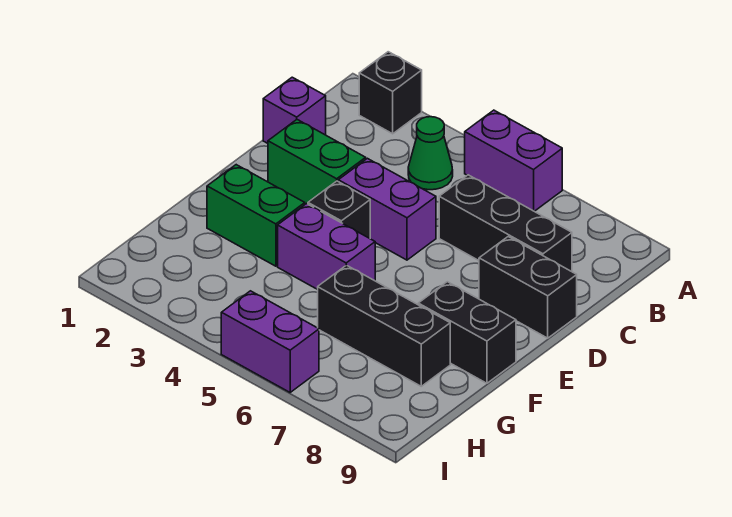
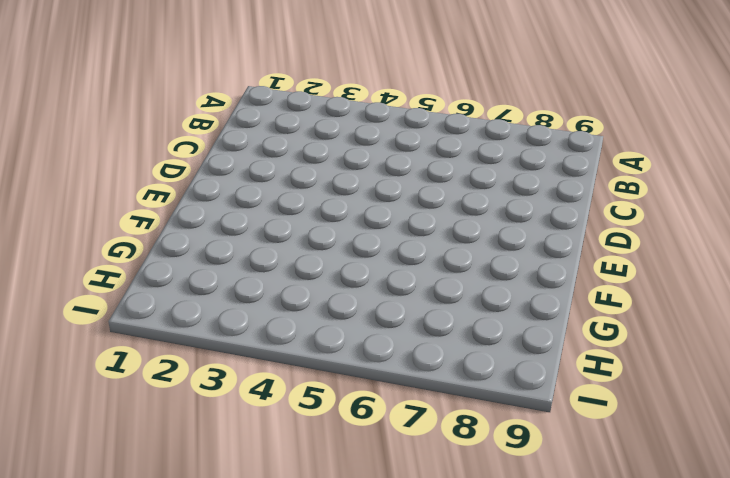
none -> black 1x1 brick [359,52,422,134]
none -> purple 1x2 brick [465,110,562,211]
none -> green 1x1 cone [408,117,453,190]

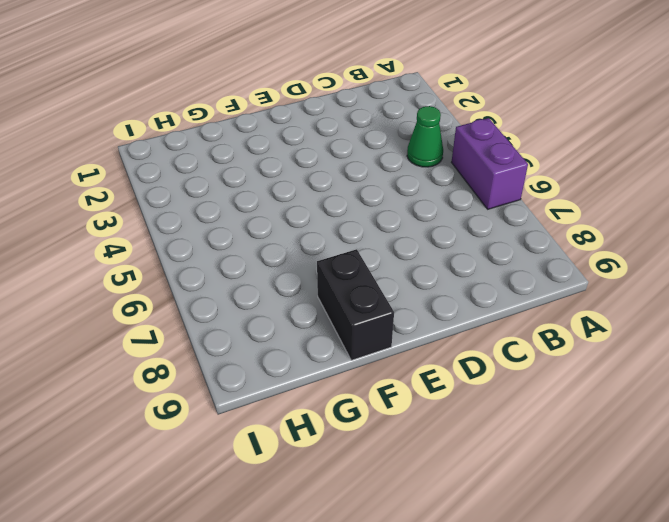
none -> black 1x1 brick [359,52,422,134]
none -> purple 1x1 brick [263,77,326,143]
none -> black 1x3 brick [439,175,572,272]

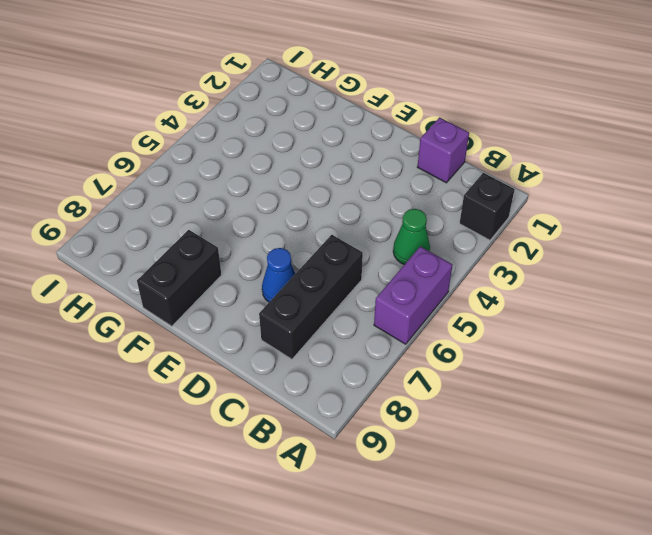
blue 1x1 cone [262,248,295,302] -> none
none -> green 1x2 brick [268,120,366,204]
none -> purple 1x2 brick [338,158,436,260]
none -> black 1x2 brick [479,237,577,338]

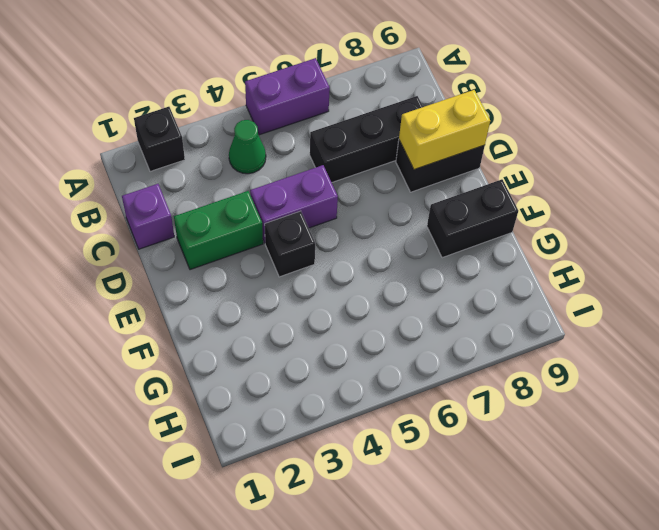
yellow 1x2 brick [399,90,490,170] -> none
none -> green 1x2 brick [207,165,305,266]
none -> purple 1x2 brick [278,204,375,290]
none -> black 1x3 brick [318,265,450,386]

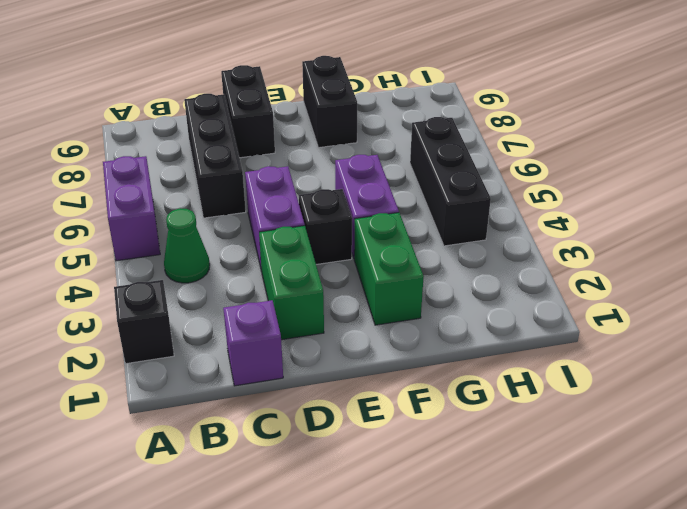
black 1x3 brick [410,117,491,246] -> black 1x3 brick moved to [318,265,450,386]
none -> purple 1x2 brick [221,291,319,392]

